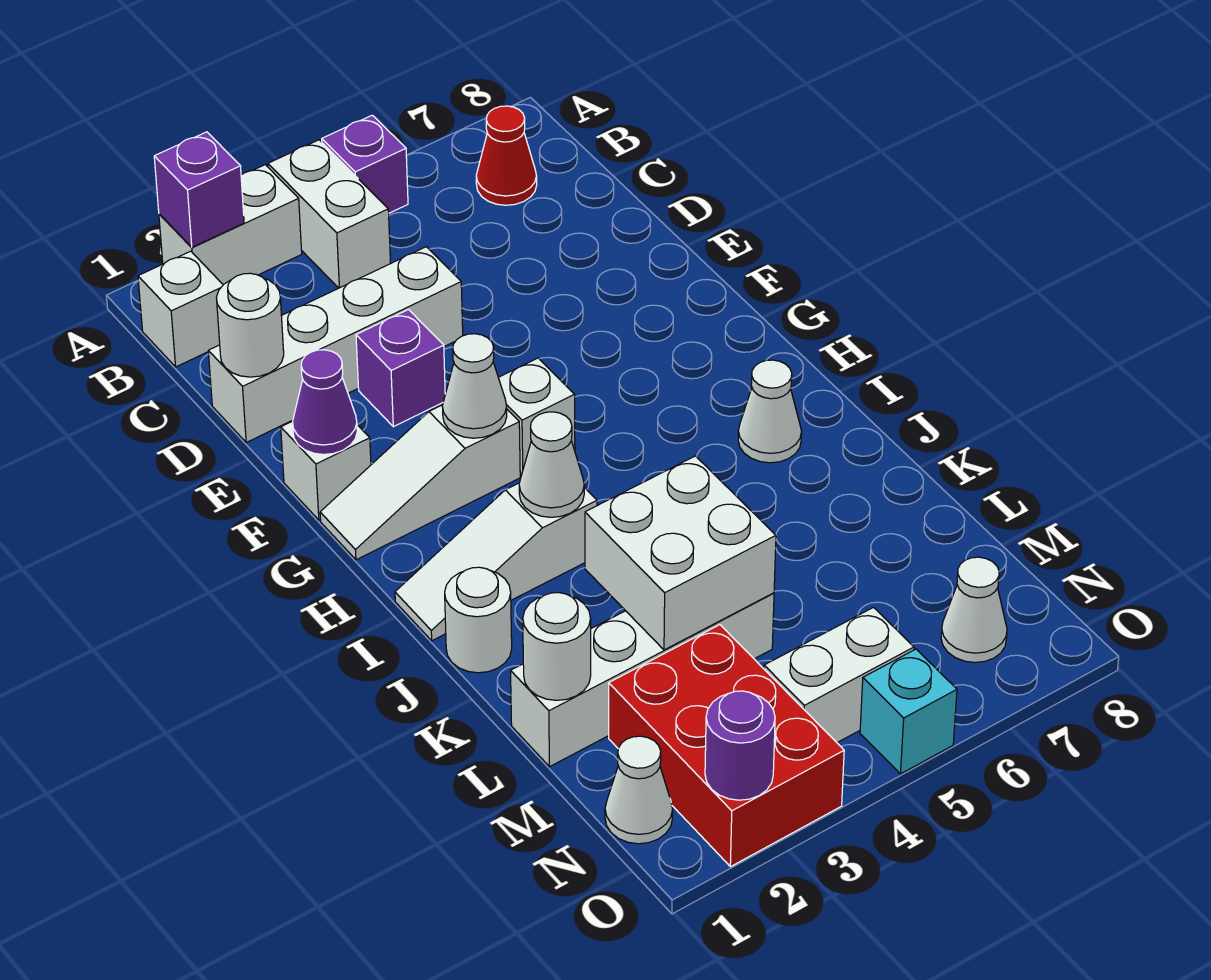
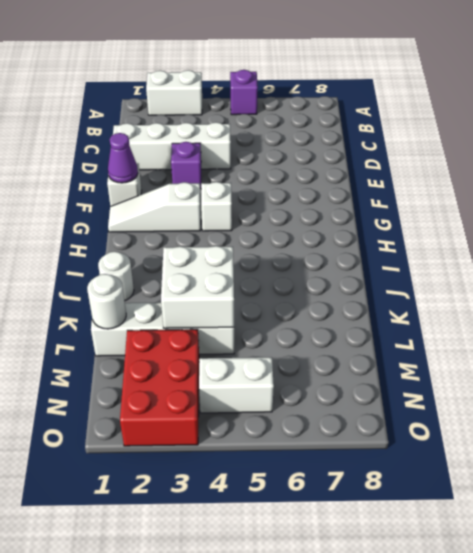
none -> white 1x2 brick [268,140,391,288]
none -> white 1x1 brick [138,251,223,367]
none -> red 1x1 cone [476,106,537,205]

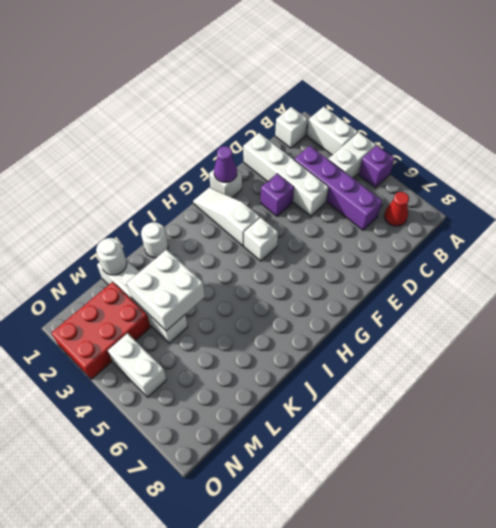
purple 1x4 brick [294,146,382,230] -> none
none -> white 1x3 slope [395,483,597,641]
none -> white 1x1 cone [738,360,802,463]
none -> white 1x1 cone [605,736,673,844]

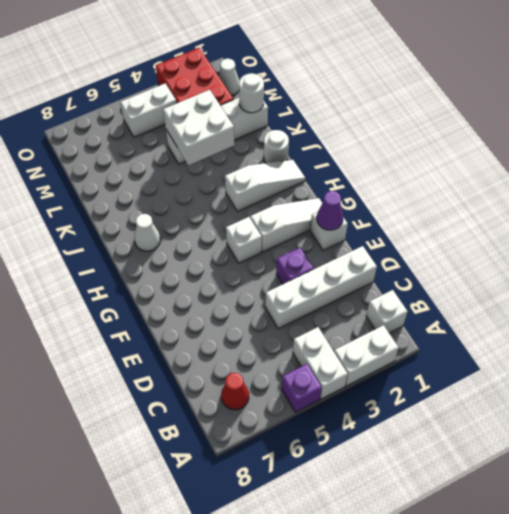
none -> white 1x1 cone [941,557,1007,662]
none -> cyan 1x1 brick [860,649,957,774]
none -> purple 1x1 brick [154,132,244,247]

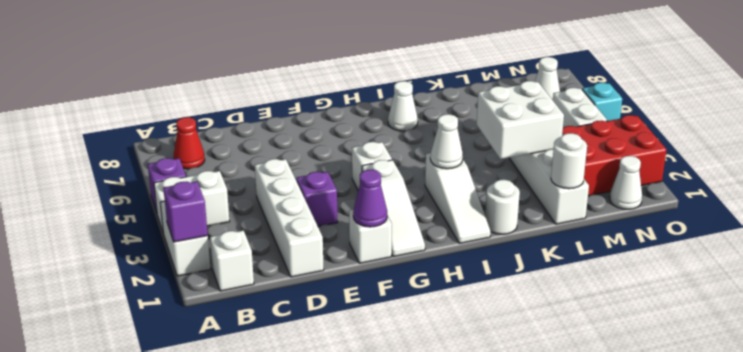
none -> white 1x1 round brick [216,273,284,377]
none -> white 1x1 cone [442,334,507,438]
none -> purple 1x1 round brick [705,691,775,800]

